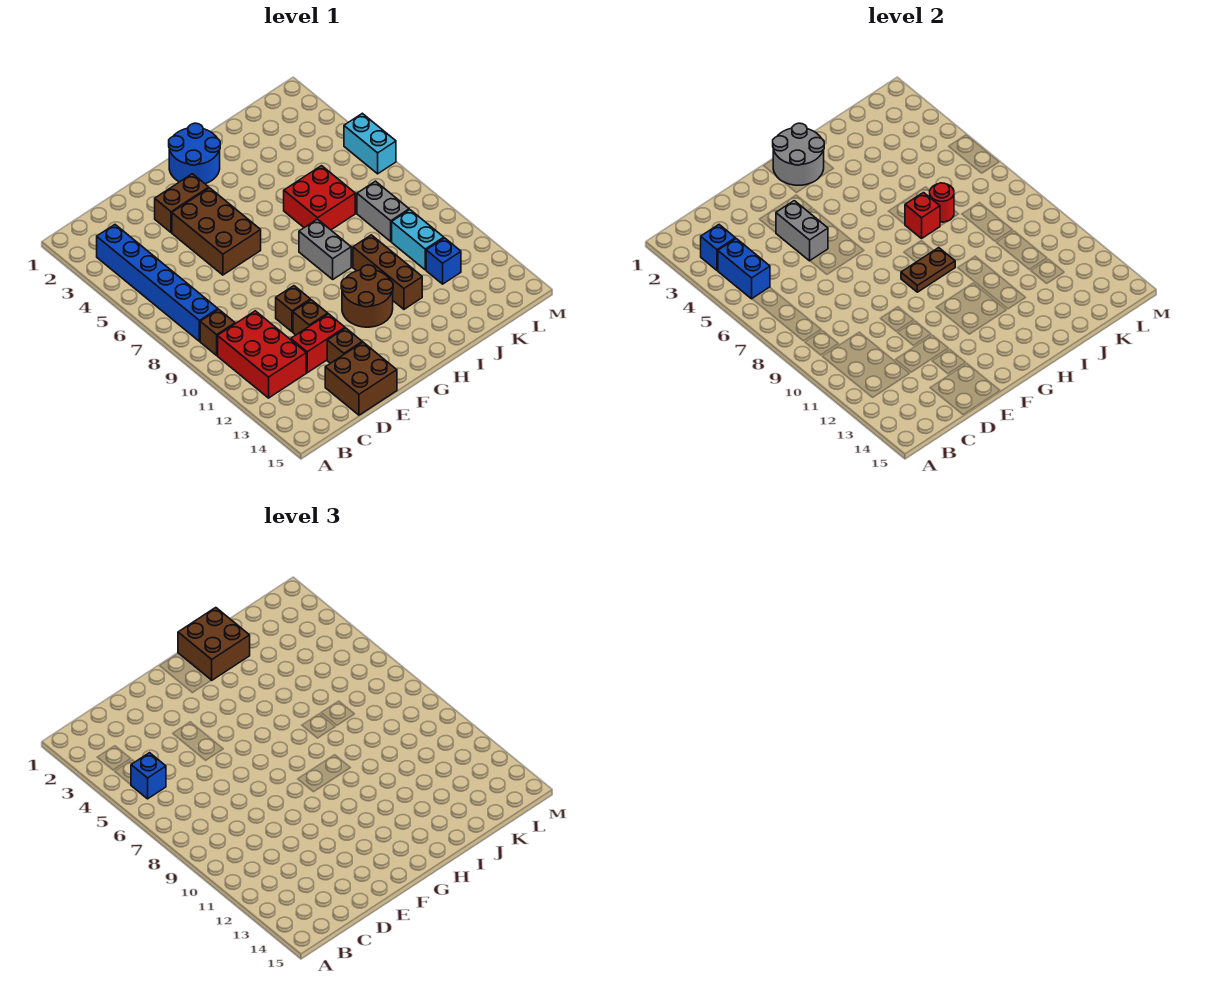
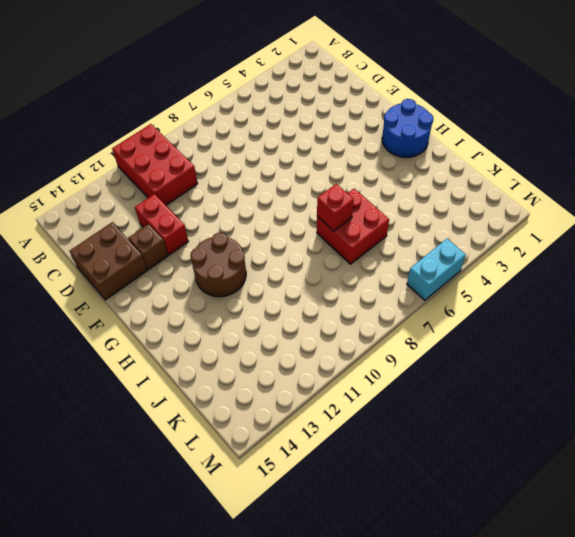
red 2x3 brick [112,124,198,205] -> red 2x3 brick turned to [218,311,306,398]
none -> blue 1x6 brick [97,225,218,341]
none -> brown 1x1 brick [200,309,235,355]
none -> brown 1x2 brick [155,174,209,232]

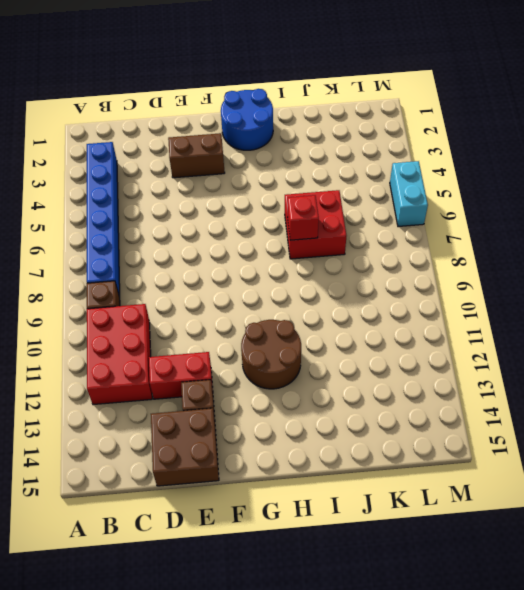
none -> brown 2x3 brick [172,188,261,275]
none -> brown 1x1 brick [276,286,310,332]
none -> brown 1x1 brick [293,300,328,335]

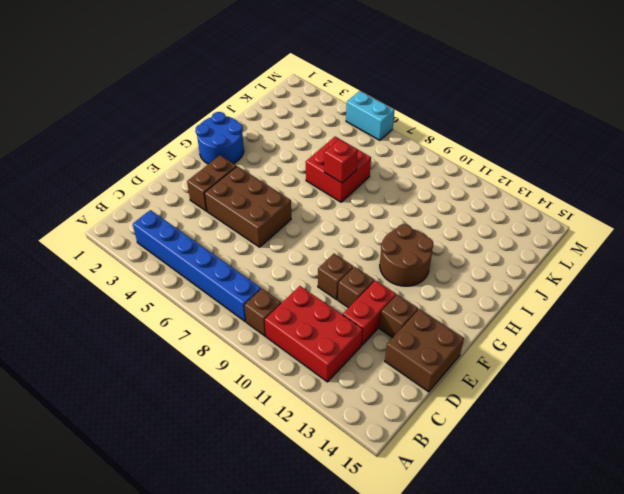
none -> grey 1x2 brick [299,219,351,279]
none -> brown 1x3 brick [353,235,422,309]
none -> grey 1x2 brick [357,181,409,241]

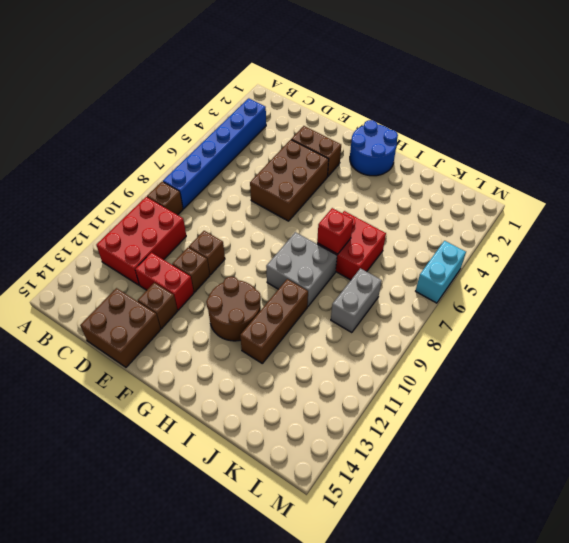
grey 2x2 brick [266,232,337,307] -> grey 1x2 brick [299,219,351,279]
none -> cyan 1x2 brick [392,210,444,270]
none -> blue 1x1 brick [426,238,461,284]
none -> blue 1x1 brick [701,225,735,271]

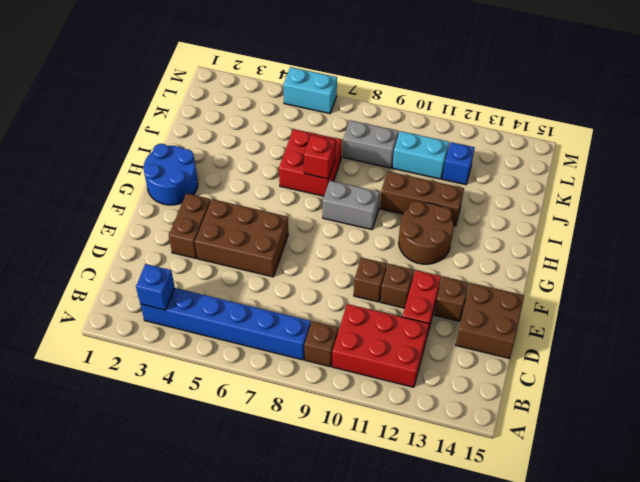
none -> blue 1x2 brick [718,239,770,299]
none -> grey 1x2 brick [776,201,828,261]
none -> grey 2x2 round brick [773,123,824,185]

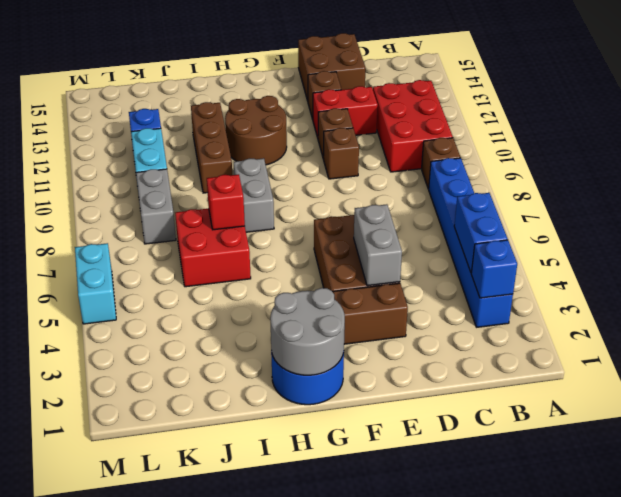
none -> brown 1x2 plate [901,248,955,292]
none -> red 1x1 round brick [930,183,954,222]
none -> blue 1x1 brick [131,753,166,799]

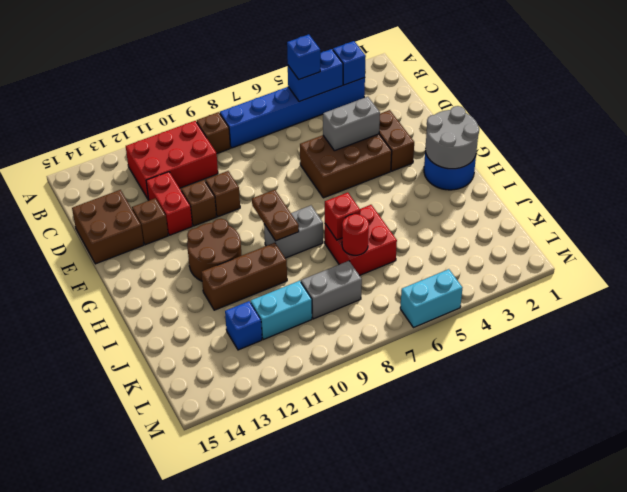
none -> brown 2x2 brick [178,608,250,680]

